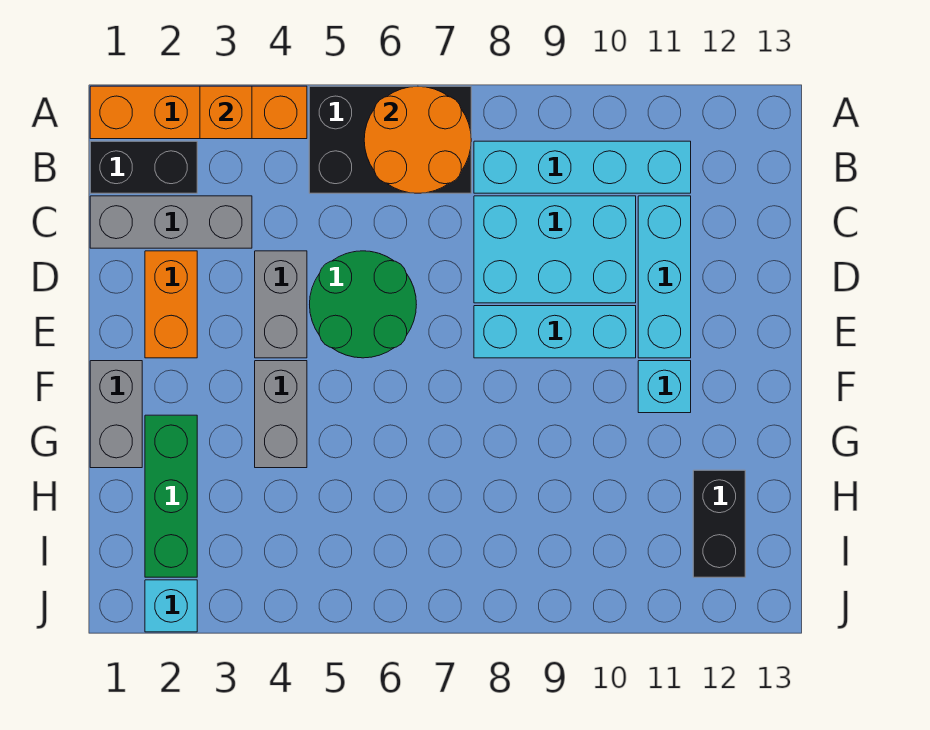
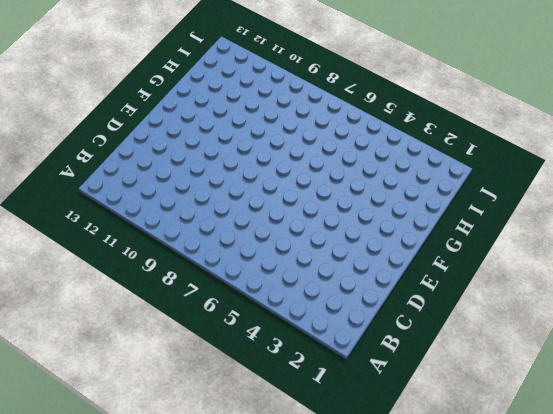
none -> orange 1x4 brick [90,86,307,139]
none -> black 2x3 brick [309,86,471,193]
none -> black 1x2 brick [90,141,197,193]

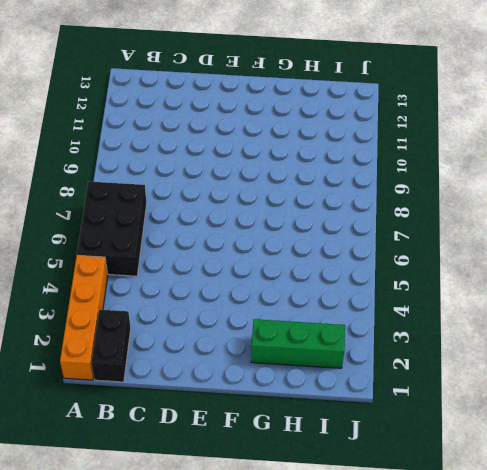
none -> cyan 1x4 brick [474,141,691,193]
none -> grey 1x3 brick [90,196,252,248]
none -> cyan 2x3 brick [474,196,636,303]

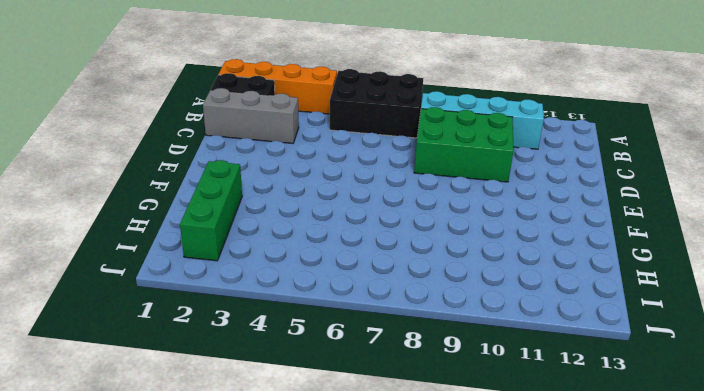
green 2x3 brick [414,107,514,182] -> cyan 2x3 brick [474,196,636,303]
none -> cyan 1x3 brick [638,196,691,358]
none -> orange 1x2 brick [145,251,197,358]
none -> grey 1x2 brick [255,251,307,358]

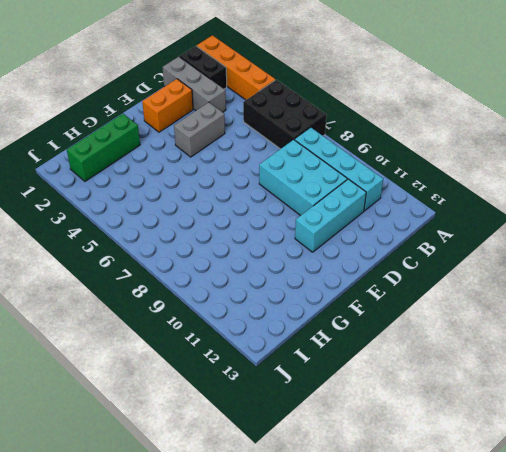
none -> green 2x2 round brick [310,251,416,358]
none -> cyan 1x3 brick [474,306,636,358]
none -> grey 1x2 brick [90,361,142,468]

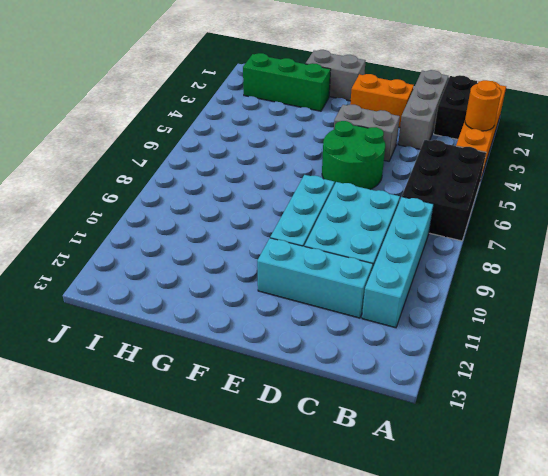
orange 1x1 round brick [465,80,501,131] -> orange 1x1 brick [200,86,252,139]
none -> grey 1x2 brick [255,361,307,468]
none -> cyan 1x1 brick [638,361,691,413]
none -> black 1x2 brick [693,470,745,577]

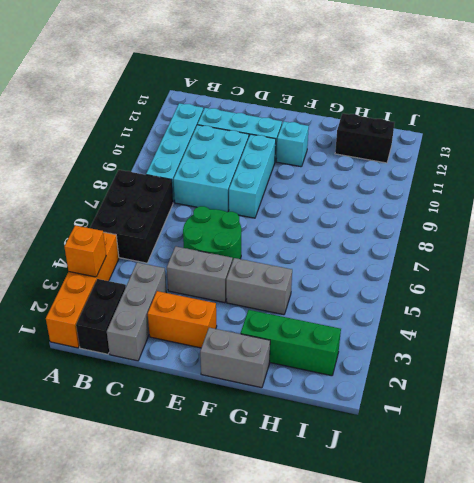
none -> cyan 1x1 brick [145,580,197,632]
none -> orange 2x2 round brick [364,86,471,193]

